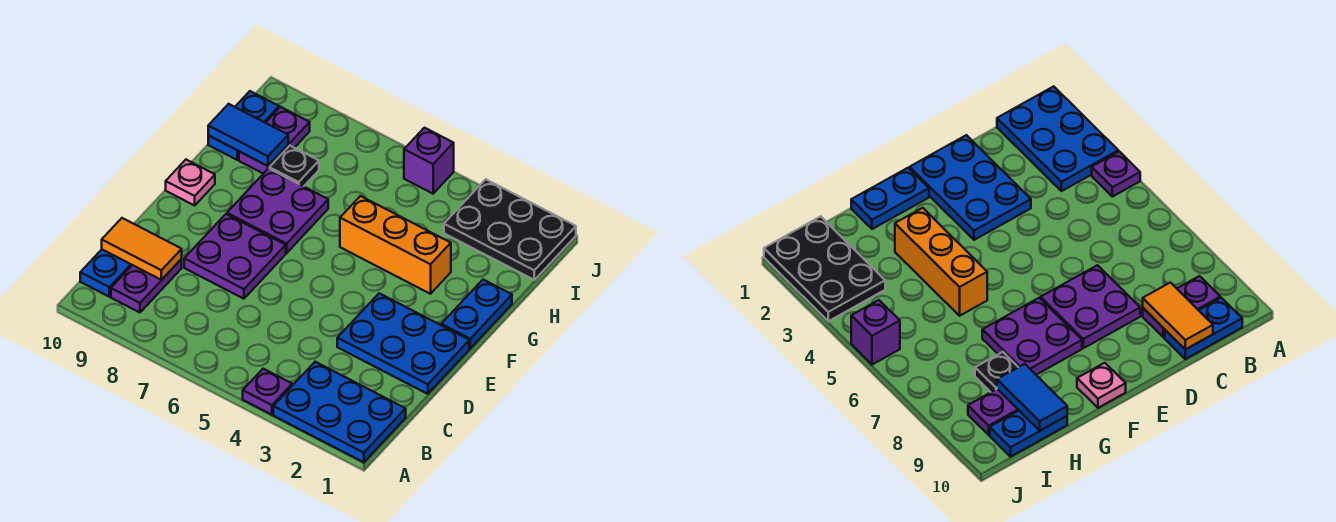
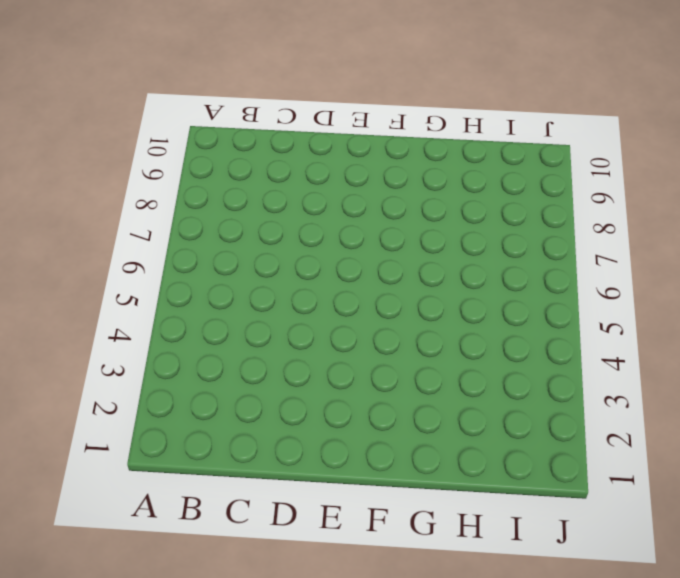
none -> blue 2x3 plate [273,362,406,462]
none -> purple 1x1 plate [243,369,292,415]
none -> purple 1x2 plate [111,259,182,313]

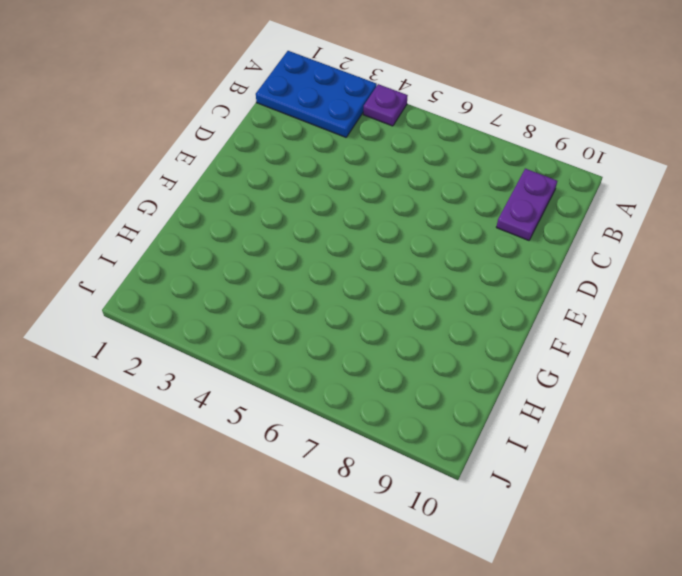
none -> blue 1x2 plate [80,250,132,297]
none -> blue 2x3 plate [337,293,469,394]
none -> purple 2x2 plate [184,214,286,299]

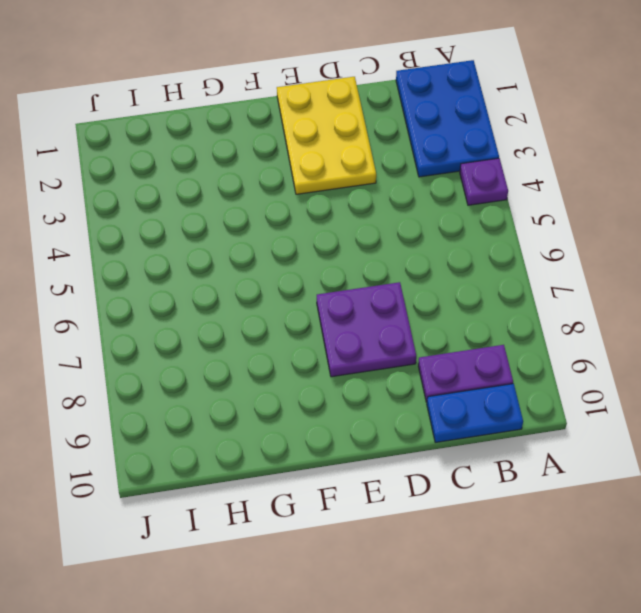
yellow 2x3 plate [277,77,376,194] -> blue 2x3 plate [337,293,469,394]
none -> blue 1x2 plate [441,280,512,348]
none -> purple 2x2 plate [227,168,328,253]
none -> pink 1x1 plate [166,160,215,205]

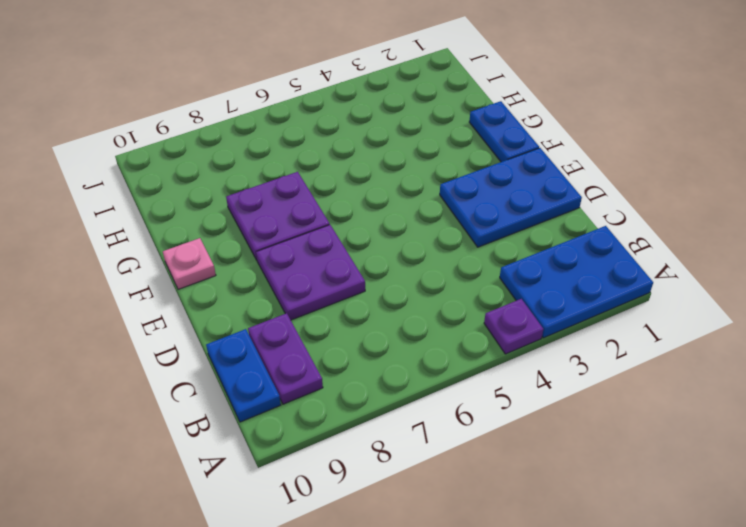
none -> orange 1x3 brick [340,196,451,294]
none -> black 1x1 plate [270,146,319,186]
none -> purple 1x2 plate [239,107,310,174]

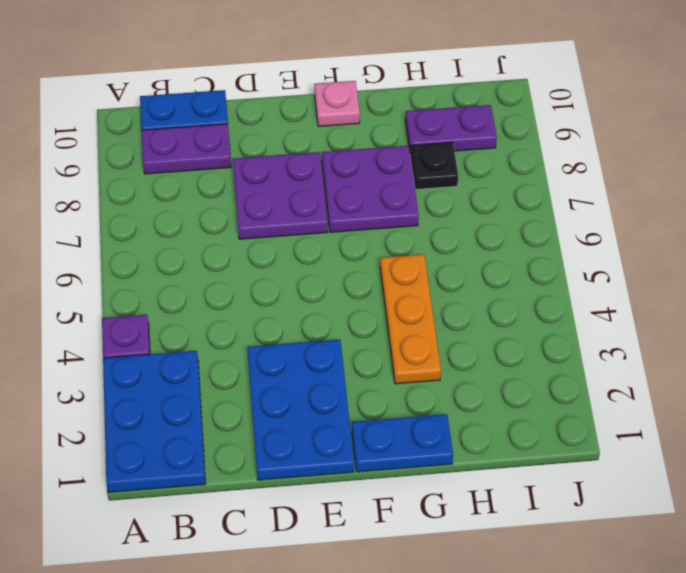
orange 1x3 plate [380,254,441,384] -> orange 1x3 brick [340,196,451,294]
none -> blue 1x2 plate [208,91,279,160]
none -> black 2x3 plate [444,179,576,280]
none -> purple 1x1 brick [404,128,454,194]

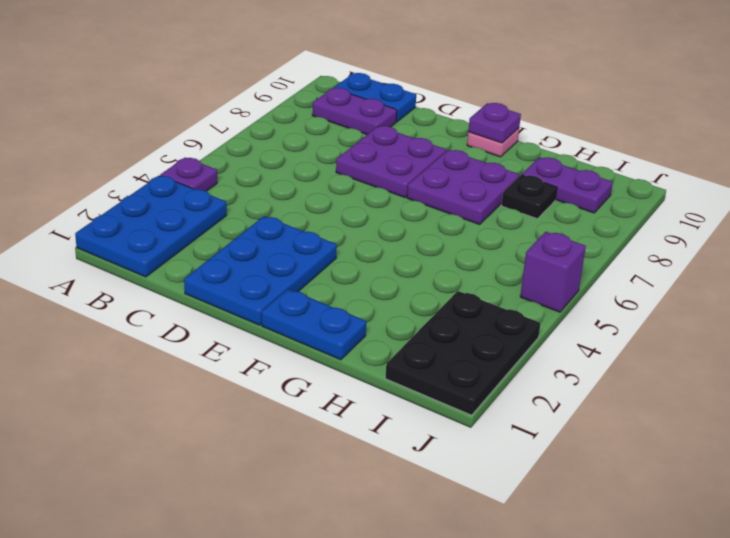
purple 1x1 plate [468,103,521,143] -> none
none -> orange 1x3 brick [340,196,451,294]
none -> blue 1x2 plate [208,91,279,160]
none -> orange 1x2 tile [102,218,182,280]

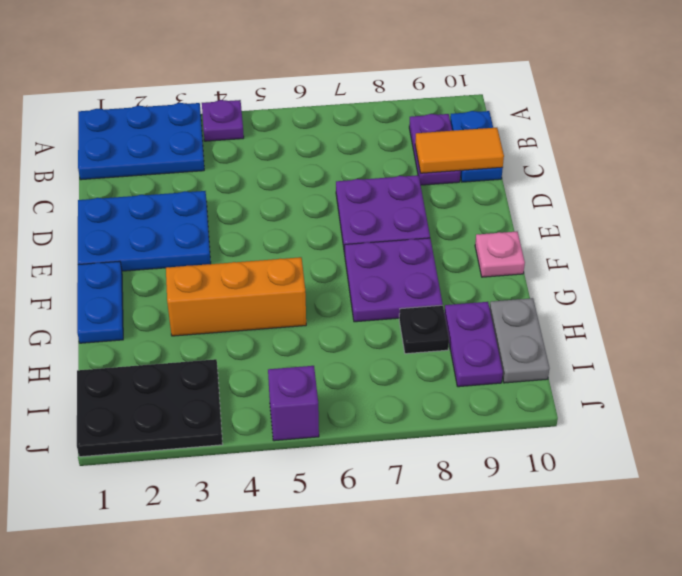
grey 1x2 plate [490,298,549,383] -> blue 1x2 plate [208,91,279,160]
none -> blue 1x2 tile [208,104,288,166]

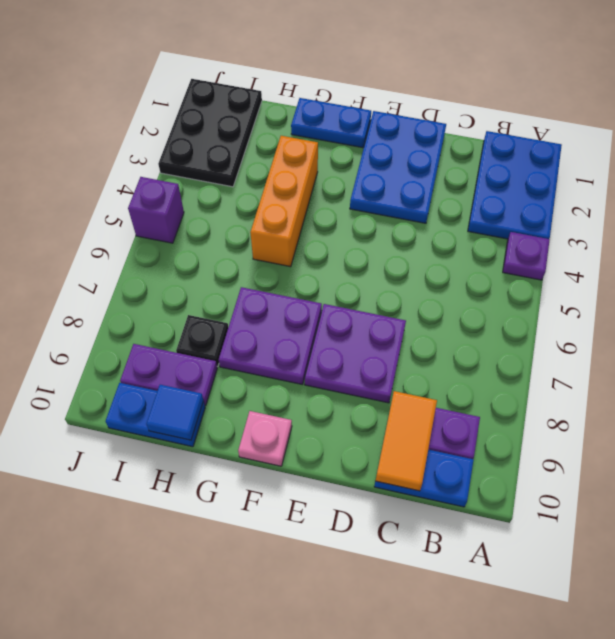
blue 1x1 tile [146,385,203,440] -> blue 1x2 tile [208,104,288,166]

